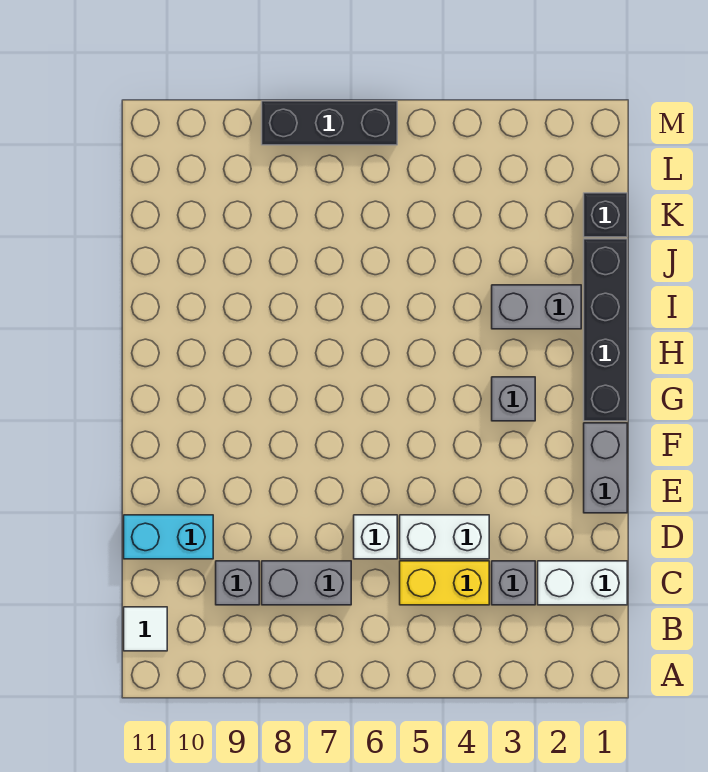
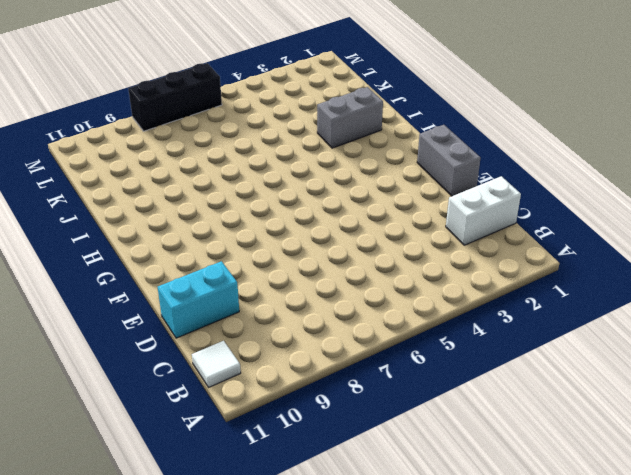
none -> grey 1x1 brick [492,561,535,605]
none -> yellow 1x2 brick [400,561,489,605]
none -> grey 1x2 brick [262,561,351,605]

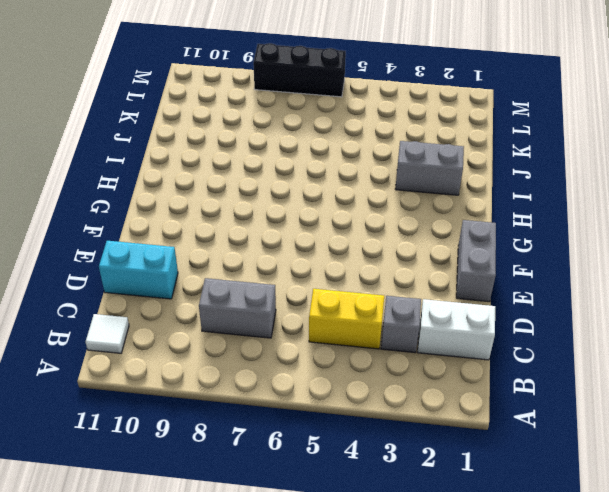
none -> grey 1x1 brick [216,561,259,605]
none -> white 1x2 brick [400,515,489,559]
none -> white 1x1 brick [354,515,397,559]

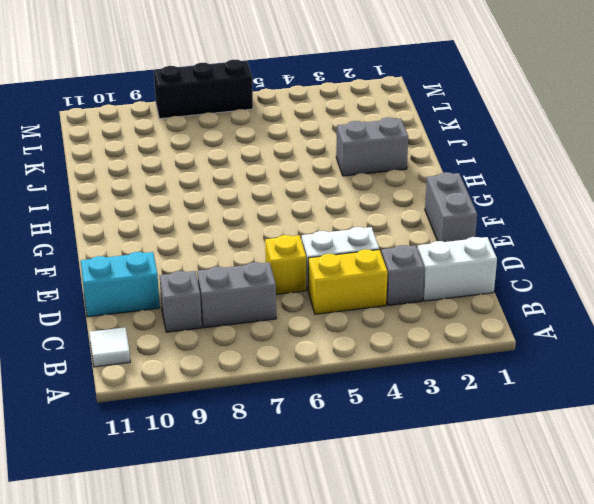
yellow 1x1 brick [265,235,306,294] -> white 1x1 brick [354,515,397,559]
none -> black 1x4 brick [584,239,627,421]
none -> grey 1x1 brick [492,377,535,421]
none -> black 1x1 brick [584,193,627,237]

